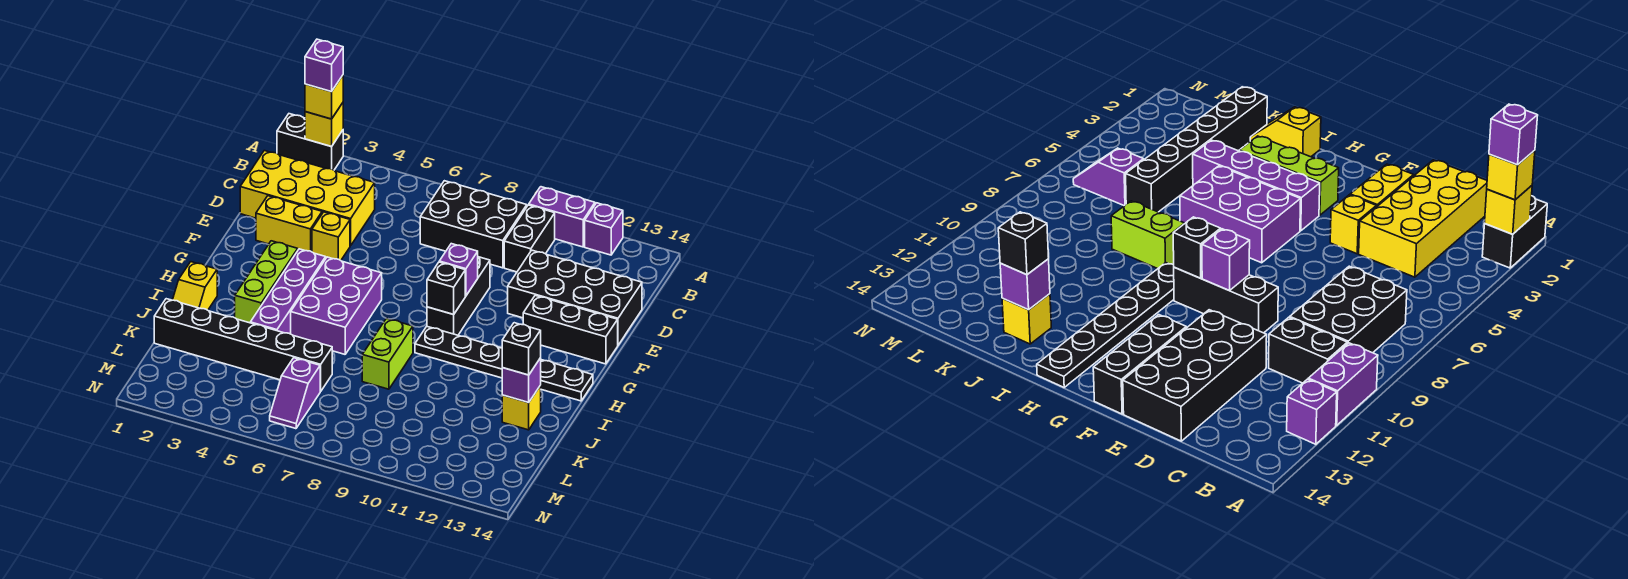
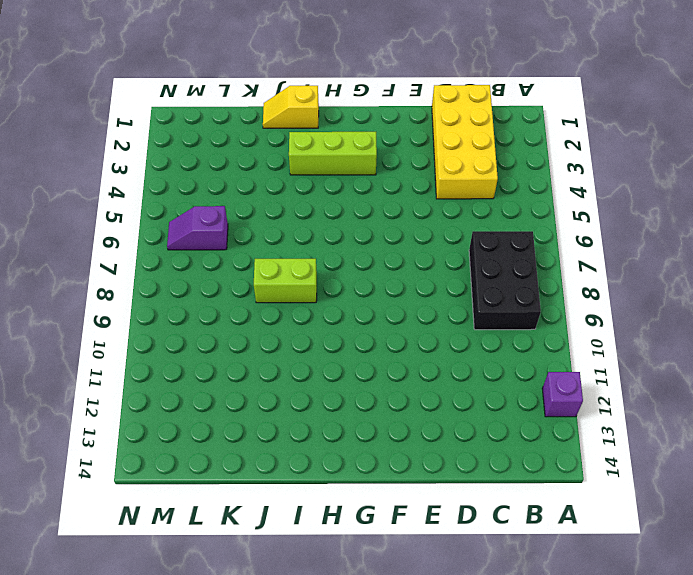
none -> black 1x2 brick [277,114,343,170]
none -> purple 1x2 brick [529,187,595,247]
none -> black 1x2 brick [504,205,555,272]

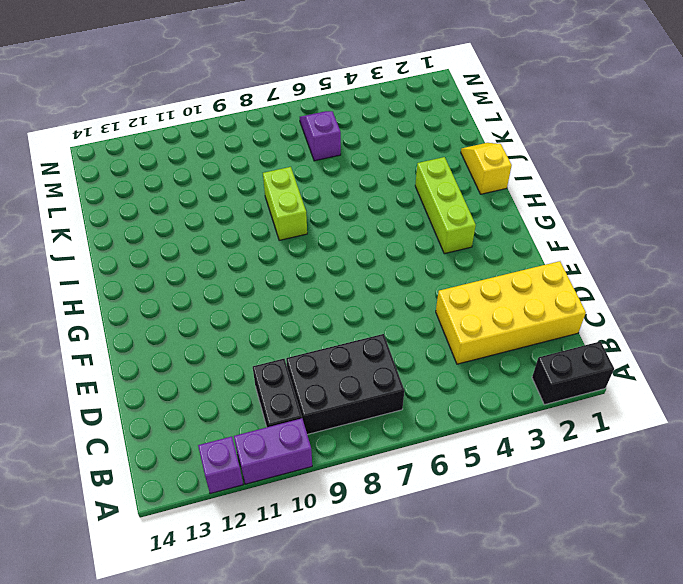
none -> black 2x4 brick [508,250,642,345]
none -> yellow 1x2 brick [256,196,322,252]
none -> yellow 1x1 brick [312,212,350,260]

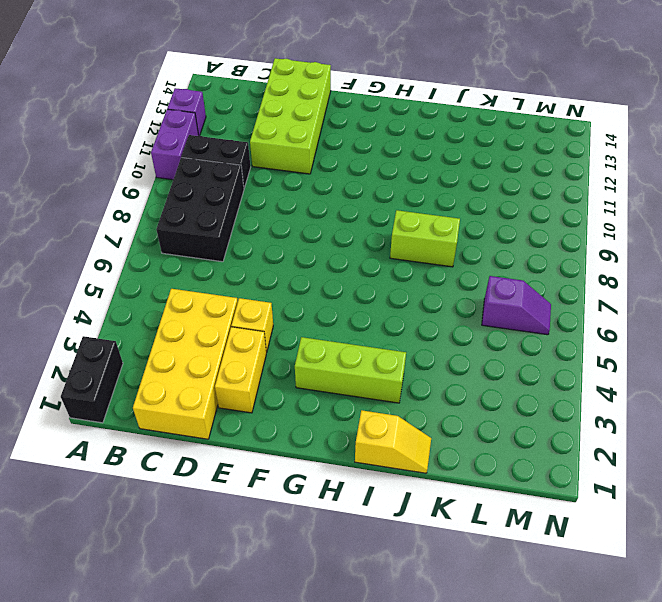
lime 2x4 brick [250,58,331,174] -> black 2x4 brick [508,250,642,345]
none -> black 1x3 brick [427,257,490,335]
none -> black 1x3 brick [523,295,618,364]
none -> purple 1x4 brick [250,249,326,334]

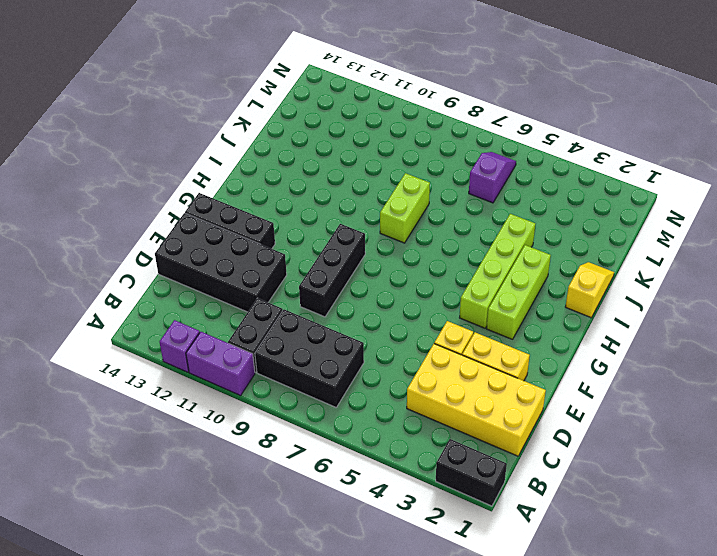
lime 1x4 brick [460,214,535,328] -> purple 1x4 brick [250,249,326,334]
none -> purple 2x3 brick [291,257,382,354]
none -> black 1x6 plate [415,327,593,401]
none -> yellow 1x1 brick [502,386,541,430]

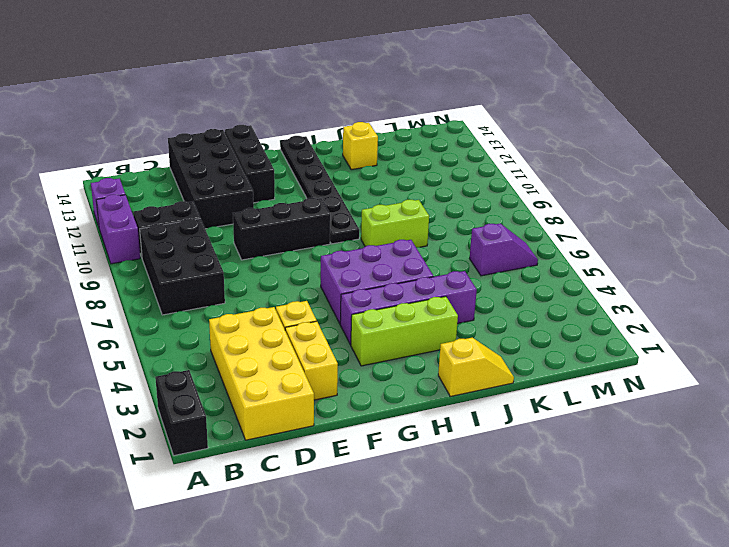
none -> black 1x6 brick [154,299,332,391]
none -> yellow 1x1 brick [305,103,343,147]
none -> purple 1x1 brick [439,244,478,296]

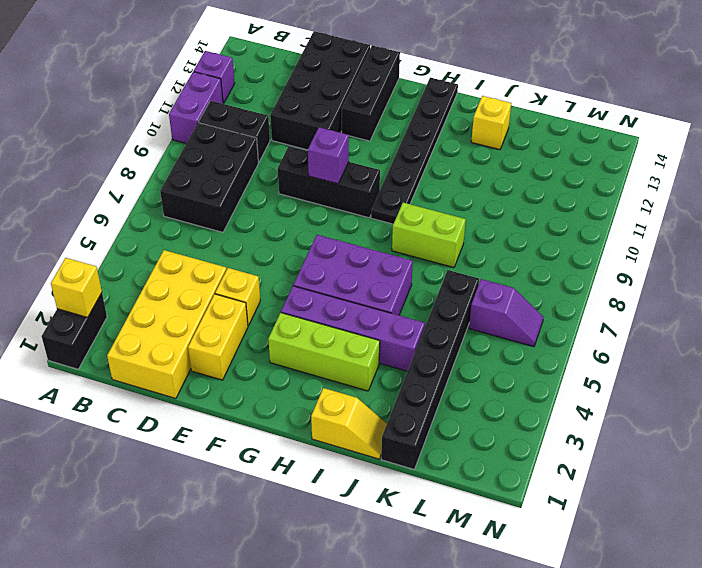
none -> black 1x1 brick [427,262,465,314]
none -> purple 1x1 brick [502,358,541,402]
none -> yellow 1x1 brick [305,75,343,119]

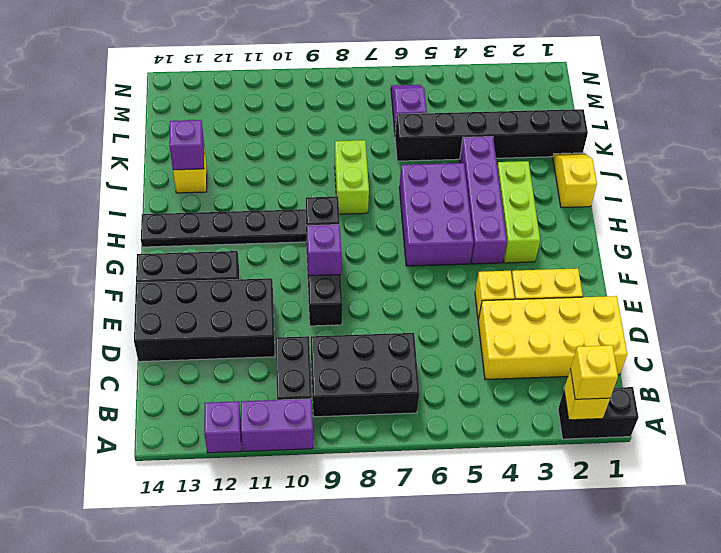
none -> black 1x1 brick [502,323,541,375]
none -> purple 1x1 brick [305,39,343,92]

